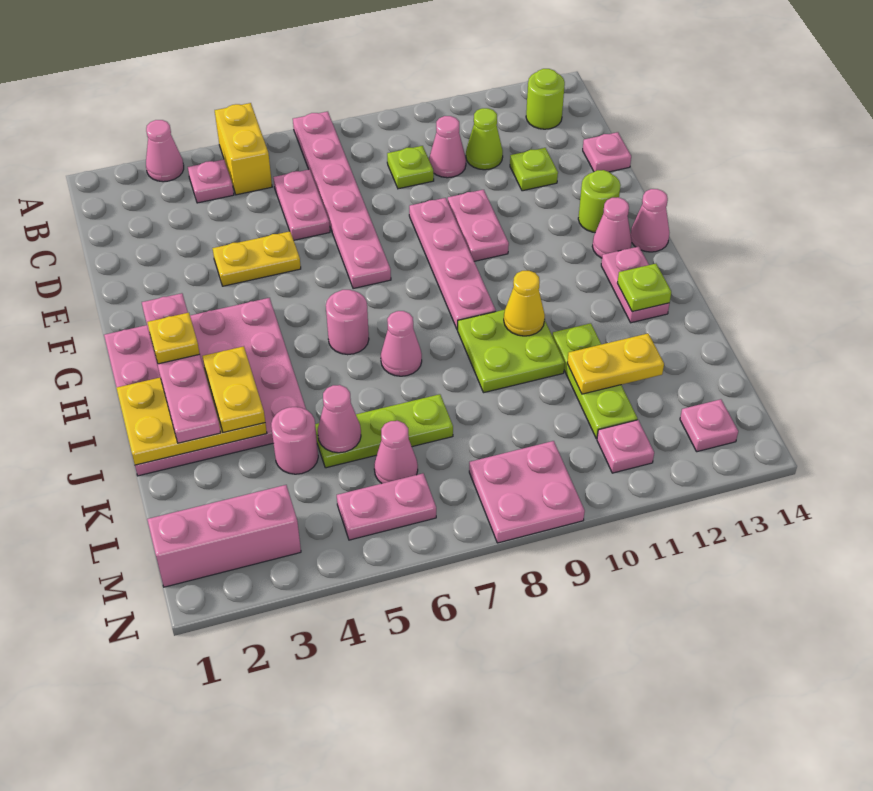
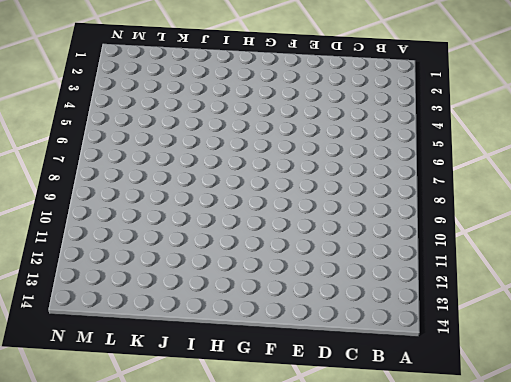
none -> pink 1x1 cone [146,120,184,182]
none -> yellow 1x2 brick [215,103,272,195]
none -> pink 1x6 plate [293,112,391,289]
none -> pink 1x1 plate [188,160,234,203]

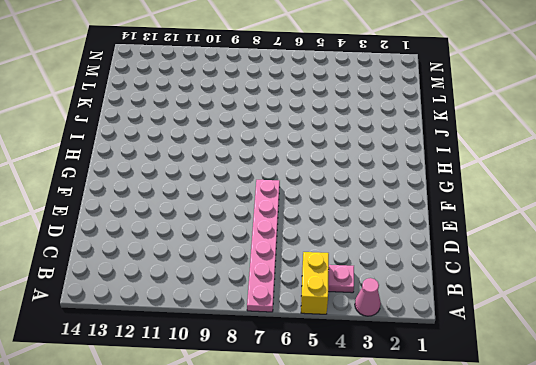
none -> lime 1x1 round brick [526,69,565,129]
none -> pink 1x2 plate [273,169,330,240]
none -> lime 1x1 plate [387,146,434,189]
none -> pink 1x1 cone [429,116,466,178]

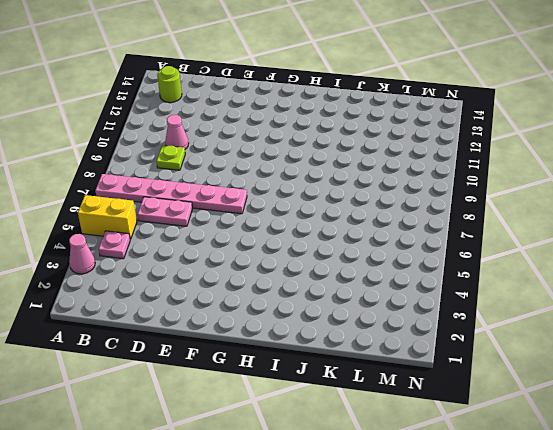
none -> lime 1x1 cone [466,108,503,170]
none -> lime 1x1 plate [510,148,558,191]
none -> pink 1x1 plate [583,132,631,172]
none -> yellow 1x2 plate [212,231,301,286]

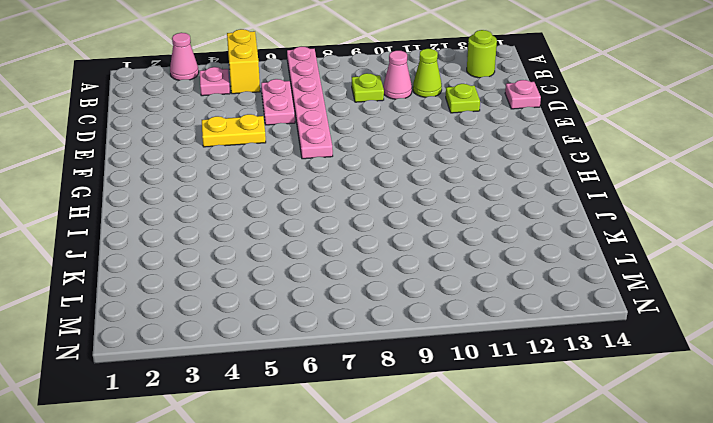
none -> pink 1x4 plate [409,198,496,330]
none -> pink 1x2 plate [448,190,509,261]
none -> lime 1x1 round brick [578,170,621,232]
none -> pink 4x4 plate [104,298,306,476]

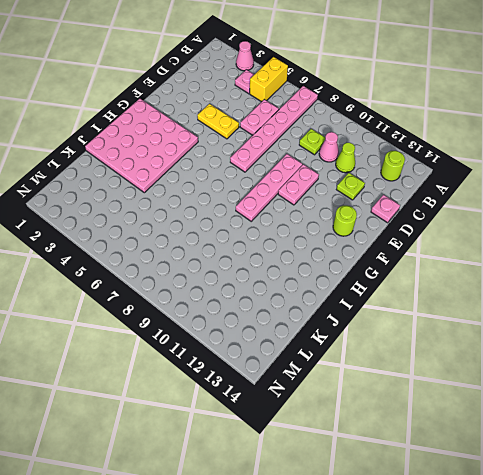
none -> pink 1x1 cone [592,197,632,258]
none -> pink 1x1 cone [631,189,669,252]
none -> pink 1x1 round brick [326,290,369,355]
none -> pink 1x2 plate [601,246,670,323]

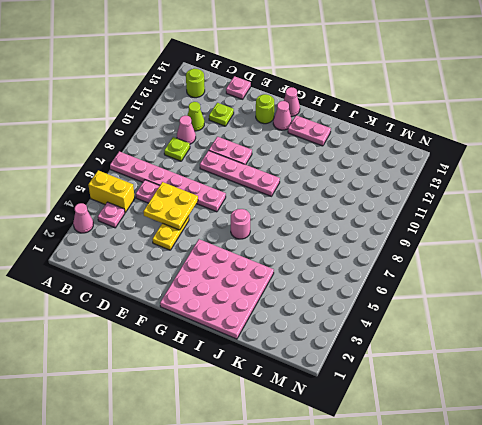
yellow 2x2 plate [143,182,198,230] -> none
none -> pink 1x1 cone [381,311,422,376]
none -> lime 2x2 plate [458,310,565,393]
none -> lime 1x3 plate [552,323,637,439]
none -> pink 1x1 round brick [271,407,318,474]

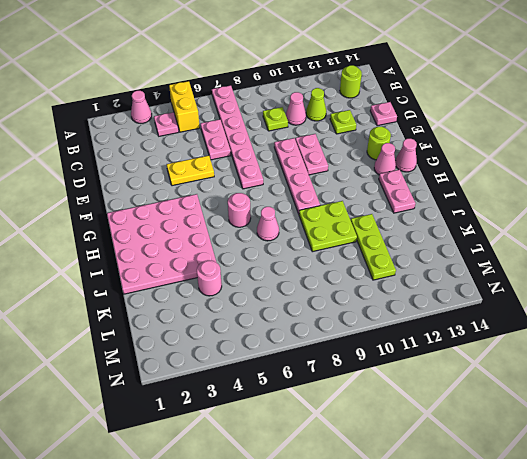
none -> lime 1x3 plate [315,394,453,468]
none -> pink 1x1 cone [374,421,418,483]
none -> pink 1x3 brick [147,485,301,587]
none -> pink 1x2 plate [337,473,436,540]

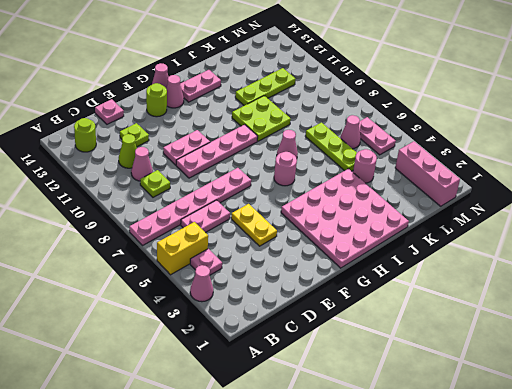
none -> pink 2x2 plate [469,441,585,543]
none -> pink 1x1 plate [597,420,654,473]
none -> pink 1x1 plate [680,399,738,452]
none -> yellow 2x3 plate [117,368,267,465]

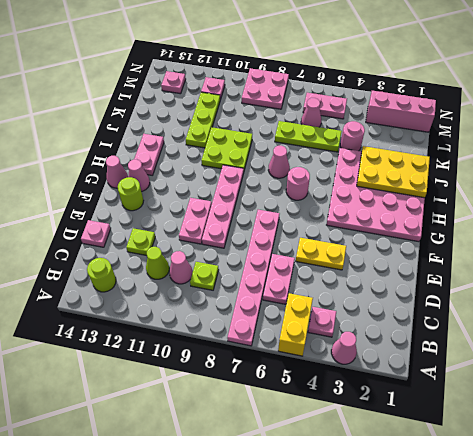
none -> yellow 1x1 cone [504,271,545,336]
none -> lime 1x1 plate [617,264,671,312]
none -> pink 1x1 cone [318,385,361,453]
none -> yellow 1x2 plate [567,334,664,394]

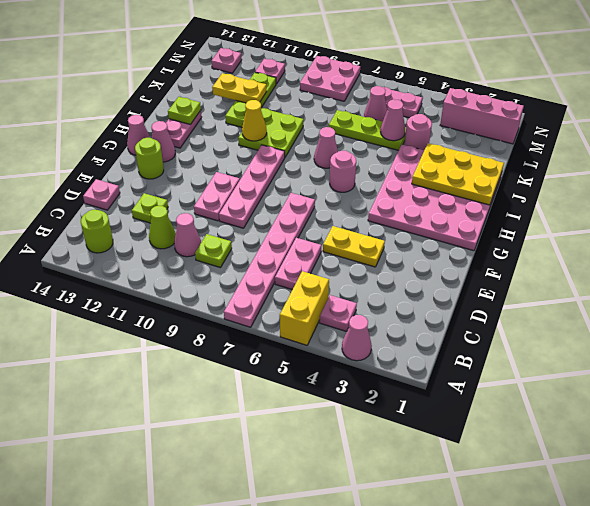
none -> pink 1x4 plate [142,293,221,443]
none -> yellow 1x2 plate [202,346,265,433]
none -> yellow 1x1 plate [147,313,200,364]

